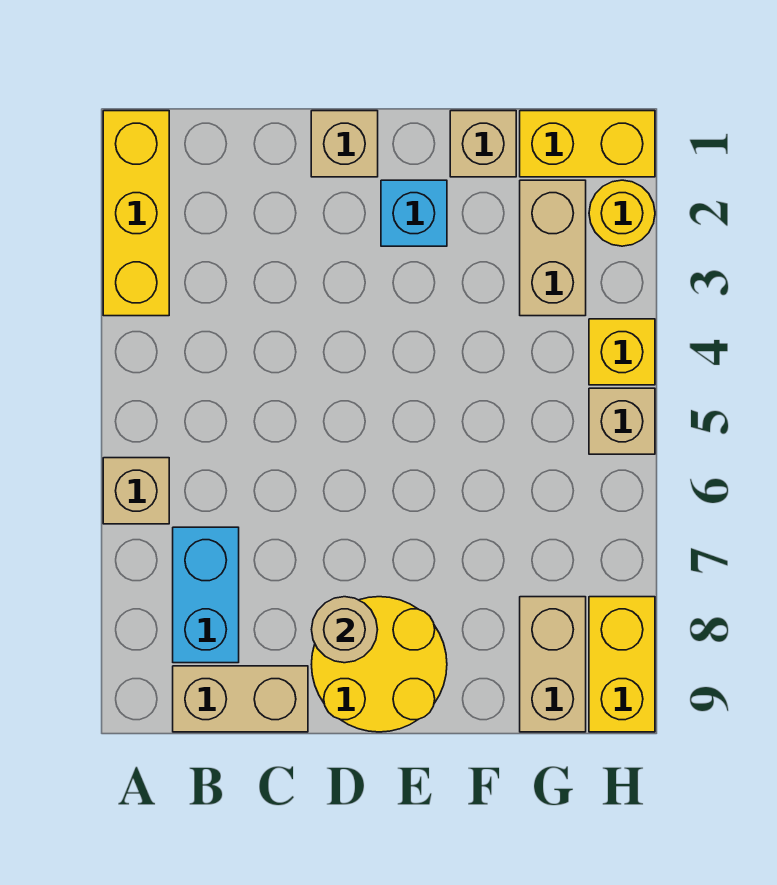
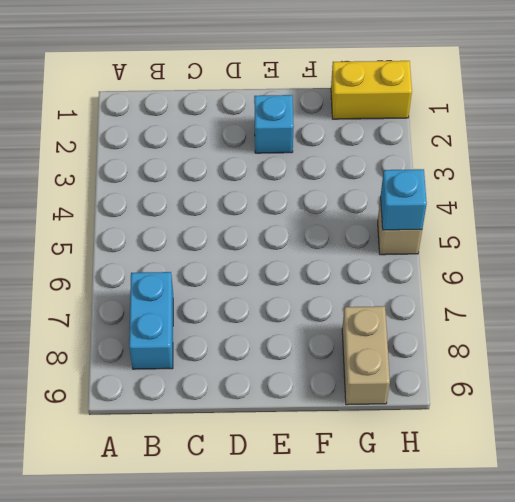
cyan 1x1 brick [381,169,427,230] -> none
none -> yellow 1x3 brick [103,111,169,316]
none -> tan 1x1 brick [103,458,169,524]
none -> tan 1x2 brick [173,666,308,732]

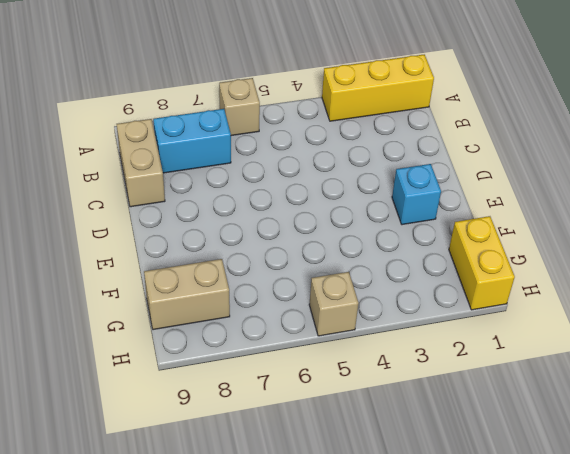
none -> tan 1x1 brick [311,111,378,177]
none -> yellow 2x2 round brick [311,597,447,732]
none -> tan 1x1 brick [450,111,516,177]

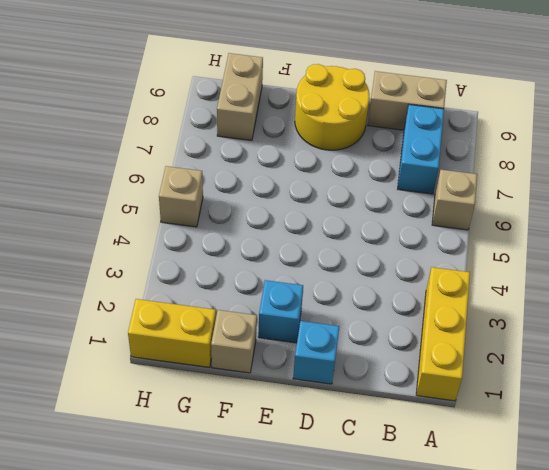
cyan 1x1 brick [293,321,340,384] -> tan 1x1 brick [311,111,378,177]
none -> tan 1x2 brick [520,180,586,316]
none -> yellow 1x1 round brick [589,180,655,246]
none -> yellow 1x1 brick [589,319,655,385]

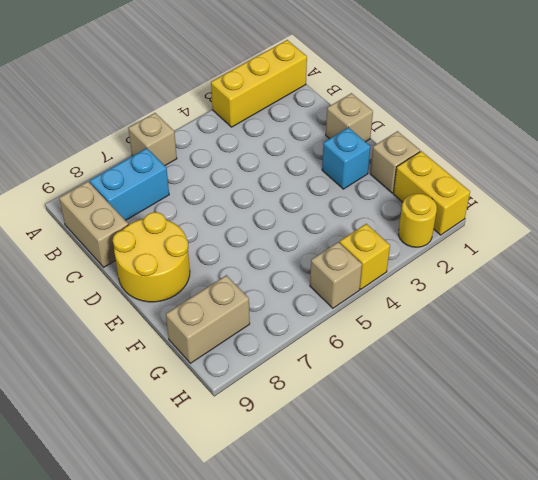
none -> tan 1x2 brick [520,180,586,316]
none -> yellow 1x2 brick [589,597,655,732]
none -> tan 1x1 round brick [312,597,378,663]

